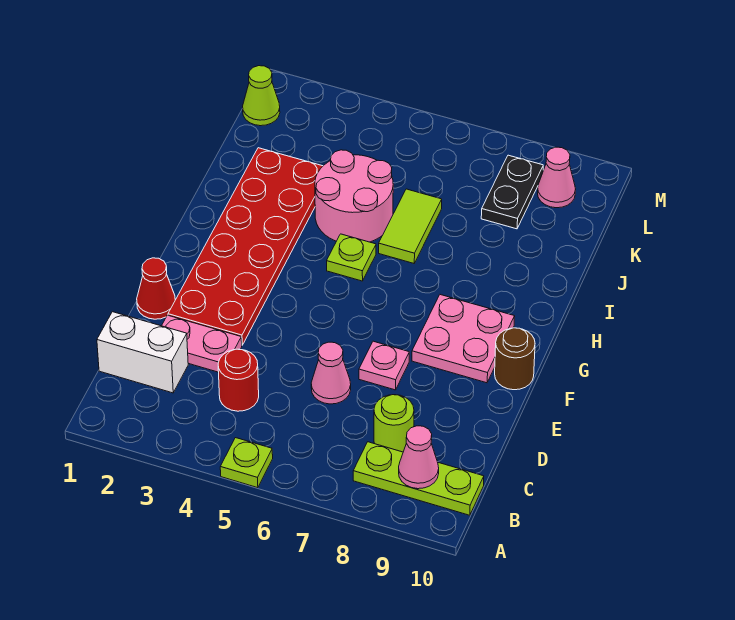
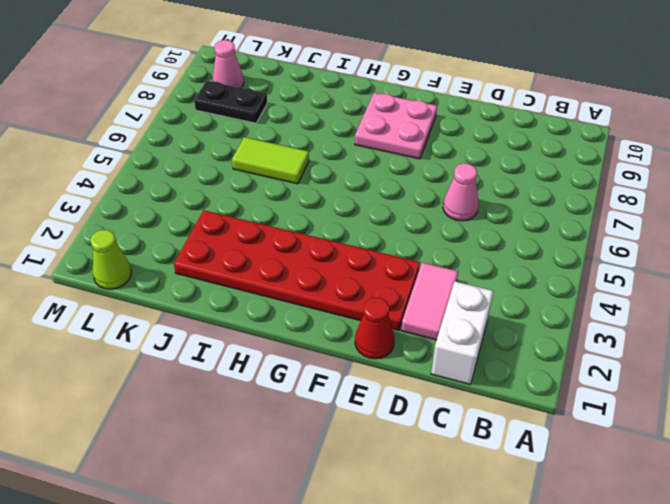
pink 1x2 tile [401,263,458,340] -> pink 1x2 plate [162,315,242,372]
none -> lime 1x1 plate [220,438,273,488]
none -> lime 1x3 plate [353,442,484,515]
none -> red 1x1 round brick [218,349,259,411]

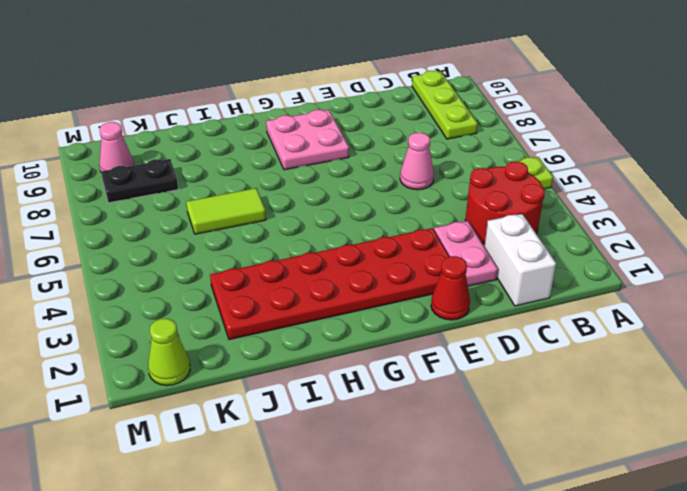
red 2x2 round brick [465,162,545,244] -> red 1x1 round brick [218,349,259,411]
none -> lime 1x1 round brick [374,395,414,452]
none -> pink 1x1 plate [359,341,409,390]
none -> brown 1x1 round brick [495,328,535,390]

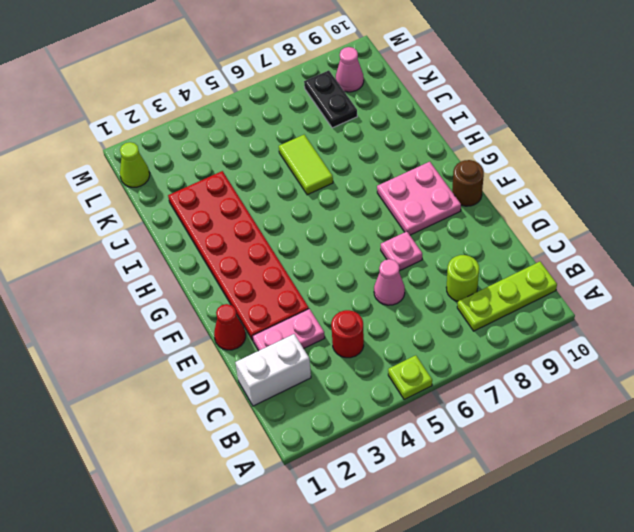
none -> lime 1x1 plate [327,234,376,281]
none -> pink 2x2 round brick [315,150,393,242]
none -> pink 1x1 cone [399,426,439,489]

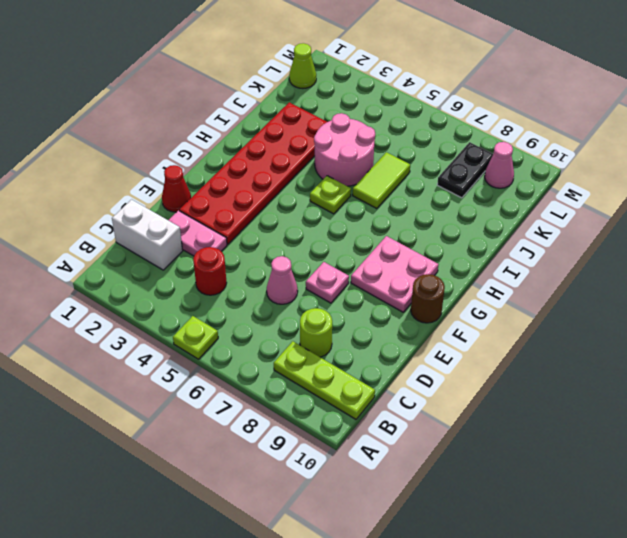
none -> pink 1x1 cone [399,426,439,489]

